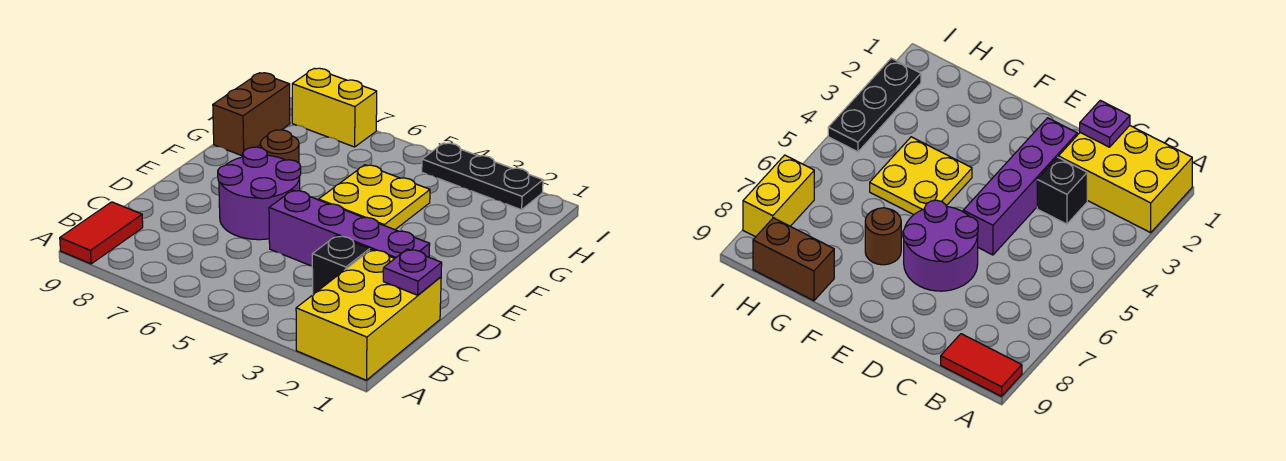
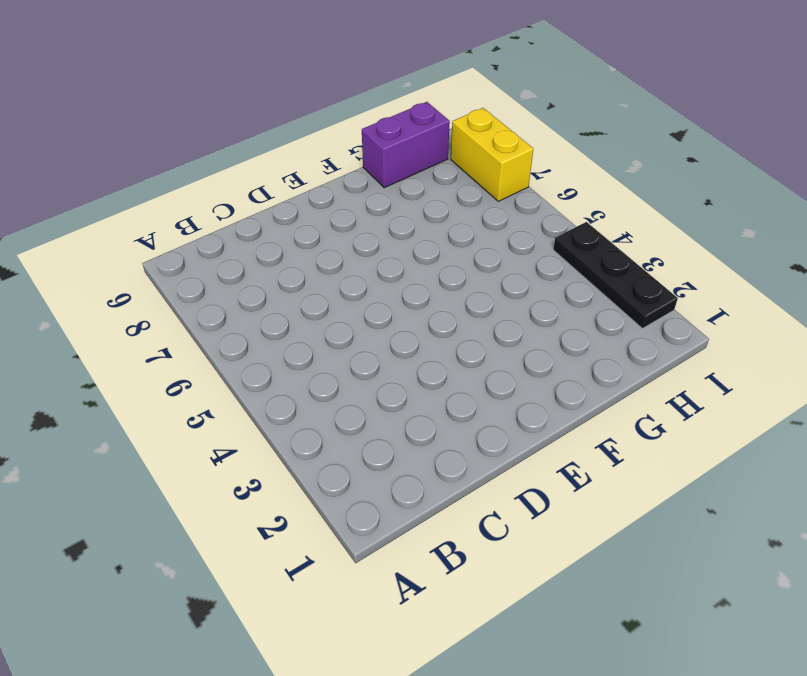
purple 1x2 brick [362,102,450,188] -> brown 1x2 brick [213,73,290,156]
none -> yellow 2x3 brick [296,249,441,380]
none -> red 1x2 tile [60,202,143,264]

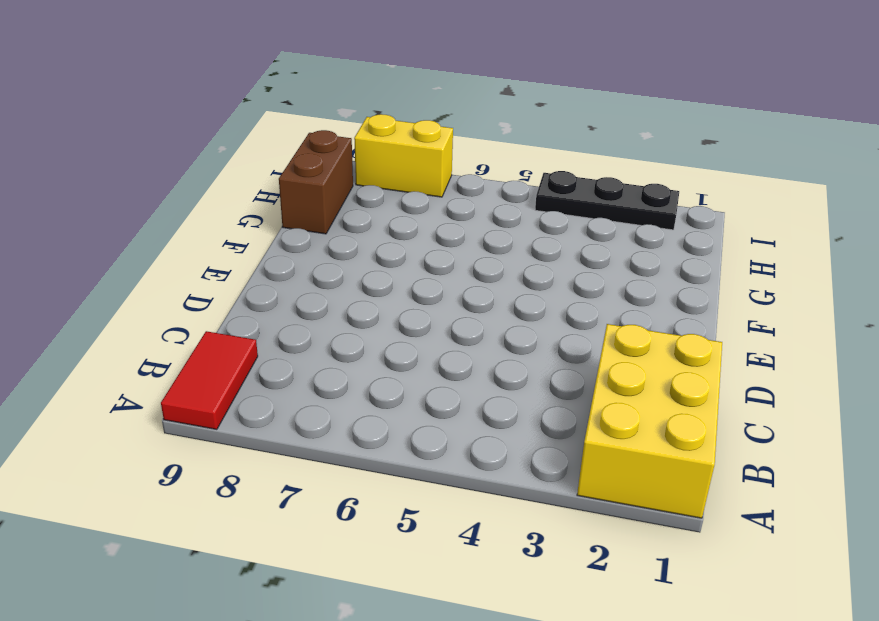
none -> black 1x1 brick [312,236,370,294]
none -> purple 1x4 brick [269,190,430,266]

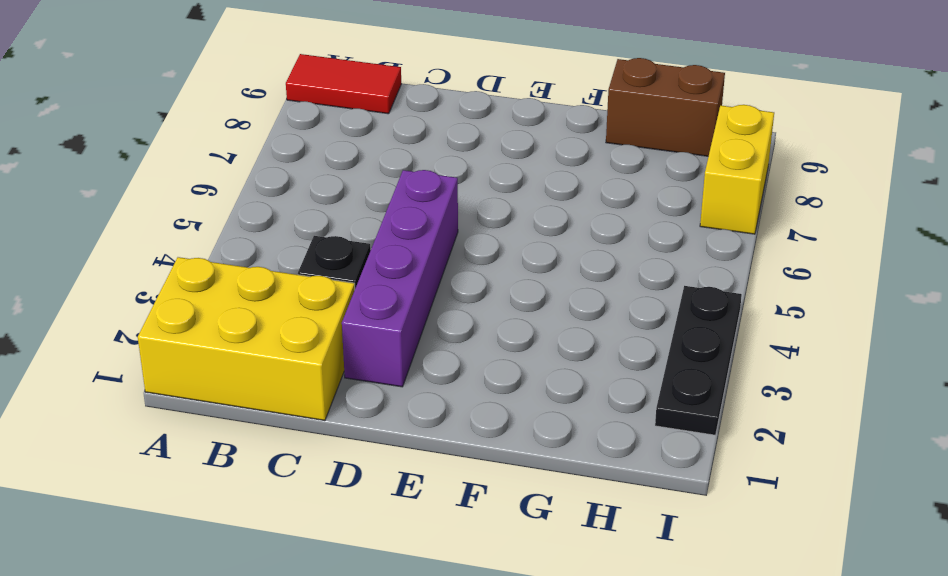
none -> purple 2x2 round brick [218,147,301,240]
none -> yellow 2x2 plate [319,165,430,230]

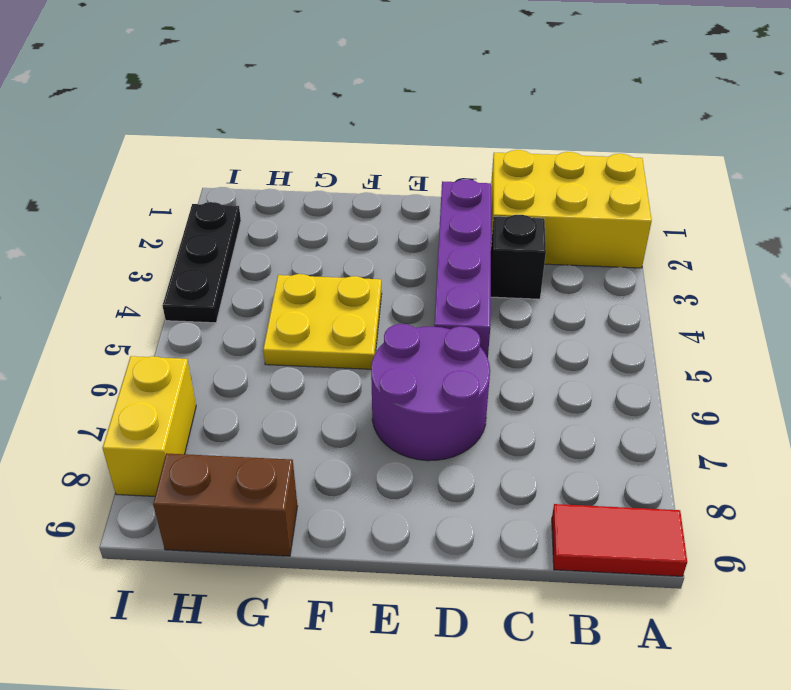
none -> brown 1x1 round brick [260,130,299,163]
none -> purple 1x1 plate [383,249,442,295]

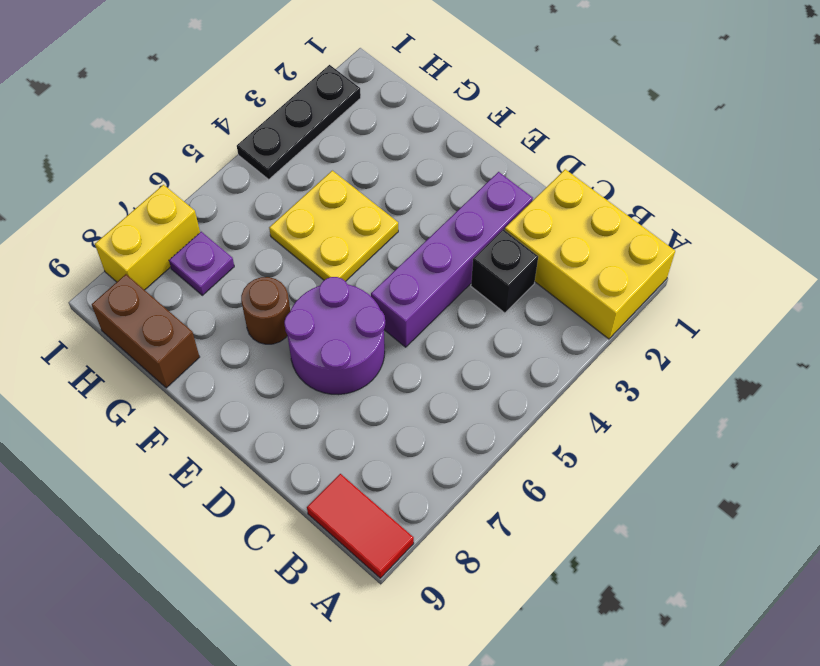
purple 1x1 plate [169,232,234,295] -> purple 1x1 plate moved to [383,249,442,295]

